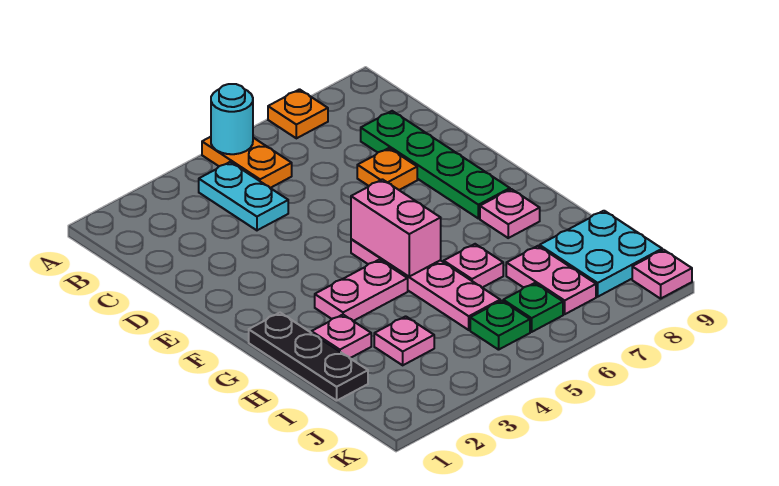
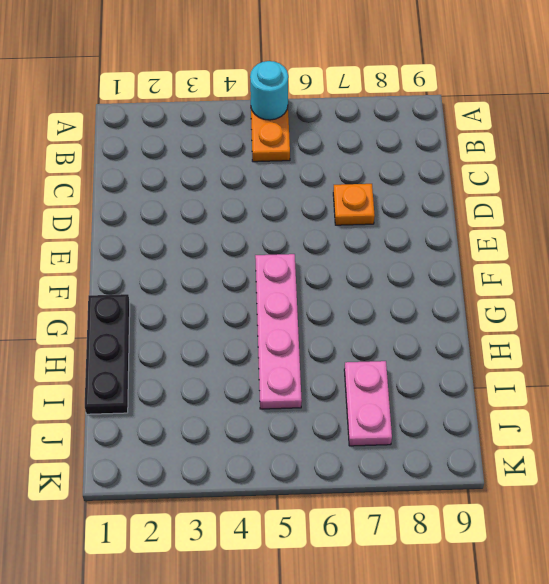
none -> orange 1x1 plate [268,89,328,138]
none -> cyan 1x2 plate [199,162,288,230]
none -> green 1x4 plate [361,111,510,219]

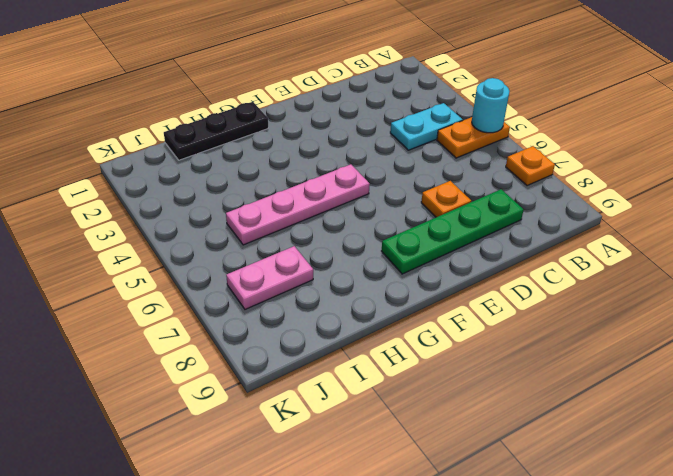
none -> pink 1x2 plate [315,260,408,321]
none -> pink 1x1 plate [480,189,540,238]
none -> pink 1x1 plate [312,315,371,358]

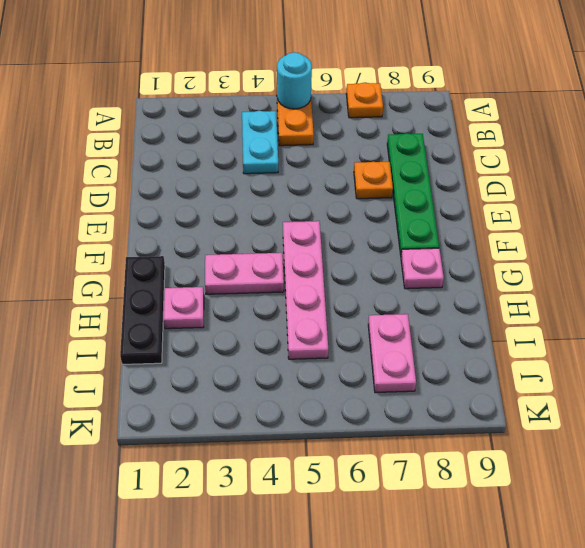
none -> pink 1x1 plate [444,244,503,288]
none -> pink 1x1 plate [374,316,434,365]
none -> cyan 2x2 plate [540,211,662,297]

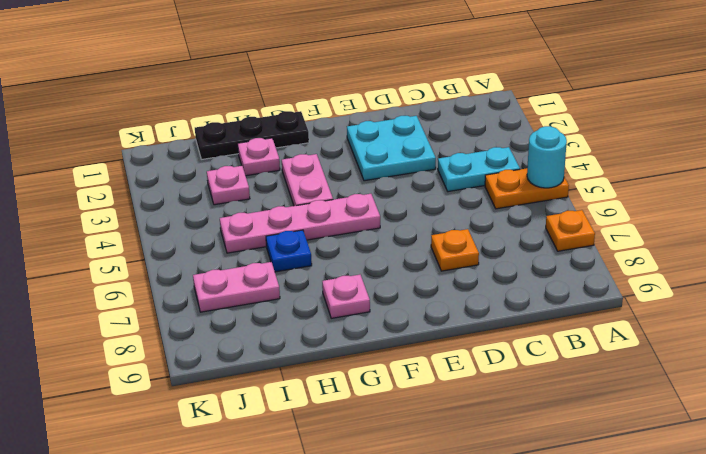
cyan 2x2 plate [347,116,436,181] -> cyan 2x2 plate moved to [540,211,662,297]
blue 1x1 plate [266,230,312,272] -> pink 1x1 plate [444,244,503,288]
none -> green 1x4 plate [361,111,510,219]
none -> green 1x1 plate [470,301,530,350]
none -> green 1x1 plate [503,283,563,332]

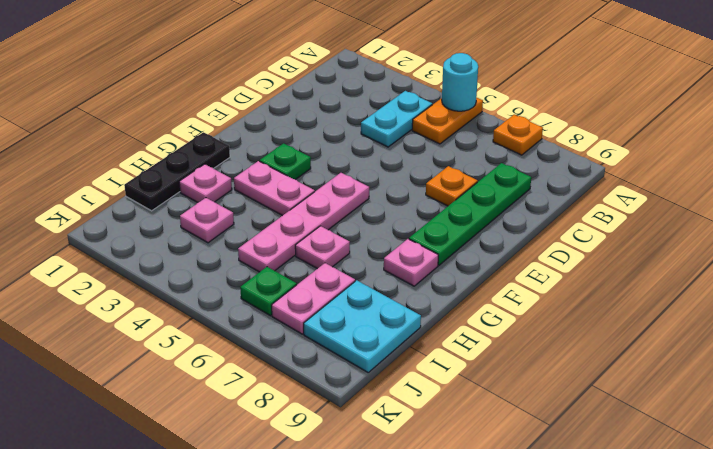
green 1x1 plate [260,143,311,180] -> green 1x1 plate moved to [470,301,530,350]
none -> pink 1x1 plate [632,250,692,299]
none -> pink 1x2 brick [351,179,441,277]

